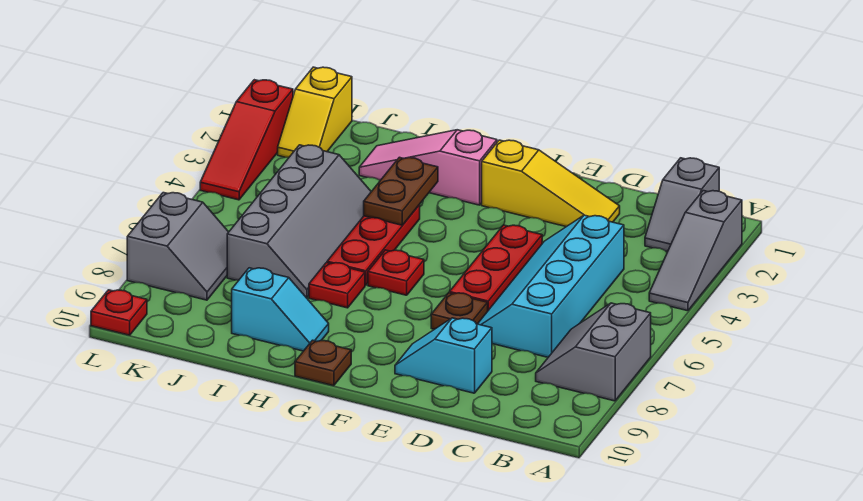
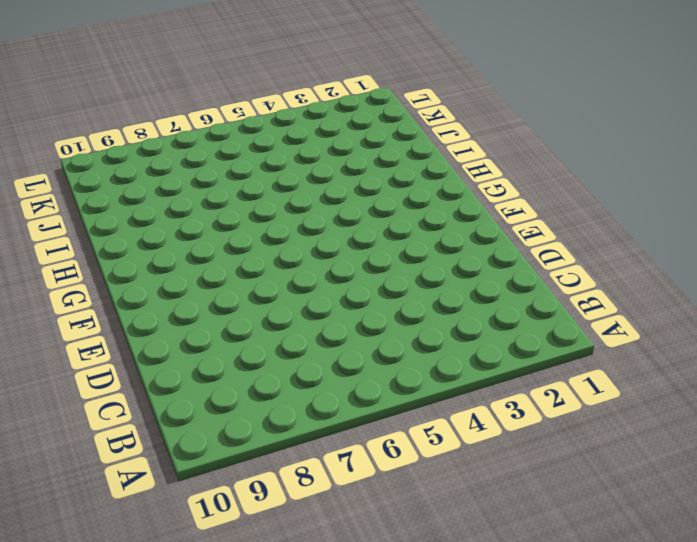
none -> grey 1x3 slope [649,191,742,311]
none -> grey 2x2 slope [536,303,651,401]
none -> grey 1x2 slope [645,158,719,252]

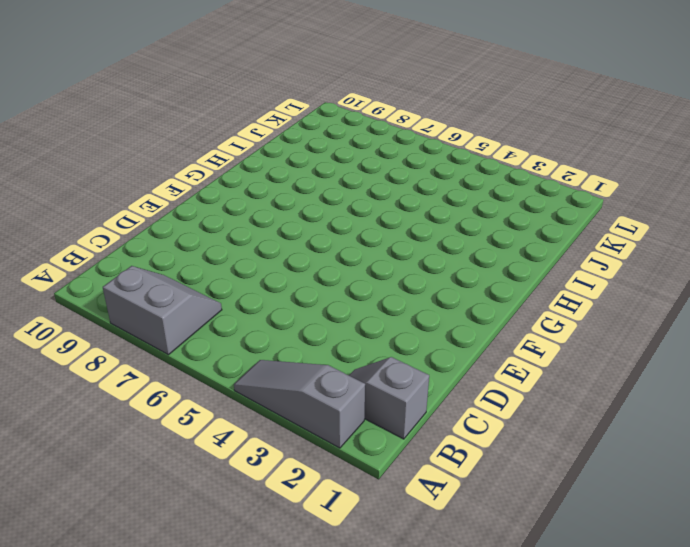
none -> cyan 2x4 slope [478,215,624,357]
none -> yellow 1x3 slope [482,140,620,227]
none -> cyan 1x2 slope [395,318,492,393]

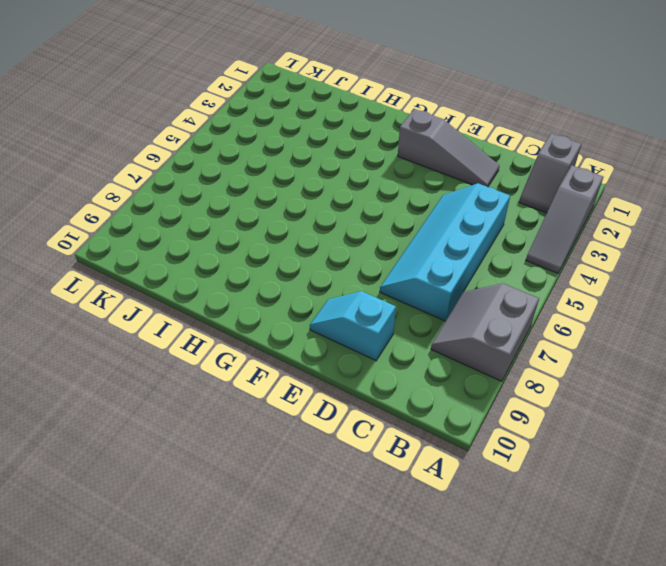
grey 1x3 slope [398,109,500,187] -> yellow 1x3 slope [482,140,620,227]
none -> red 1x3 plate [450,225,542,310]
none -> brown 1x1 plate [431,293,488,329]
none -> pink 1x3 slope [359,130,497,205]

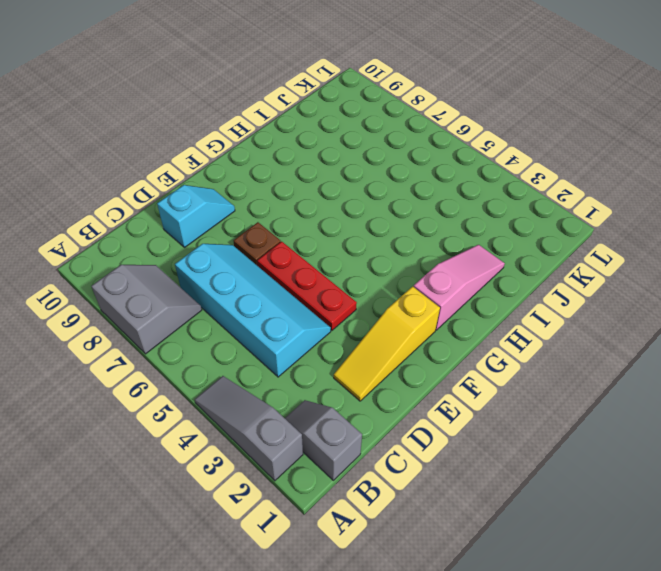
none -> red 1x1 plate [368,250,424,295]
none -> brown 1x1 plate [295,340,351,386]
none -> red 1x3 plate [327,205,420,285]

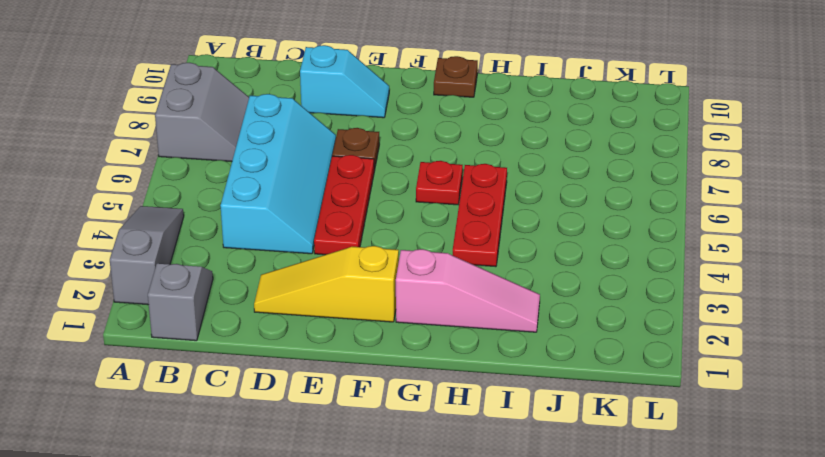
none -> red 1x1 plate [309,263,365,308]
none -> cyan 1x2 slope [232,268,329,351]
none -> grey 2x4 slope [227,145,371,298]

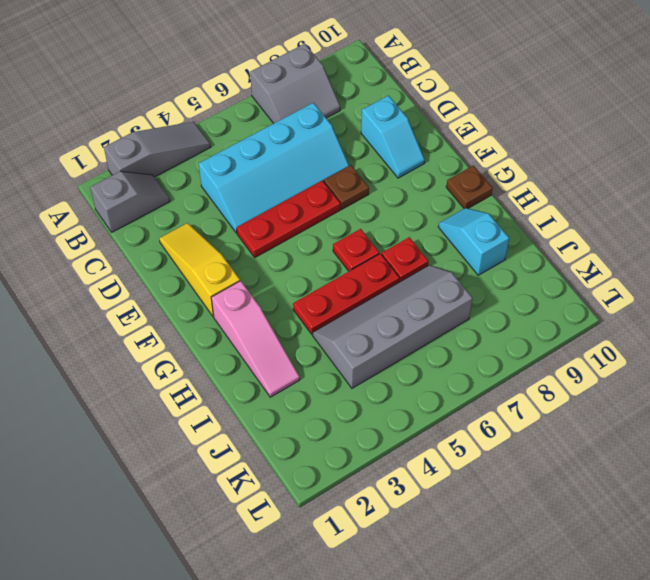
none -> yellow 1x2 slope [278,67,352,157]
none -> grey 2x2 slope [127,193,228,300]
none -> red 1x3 slope [200,80,293,200]

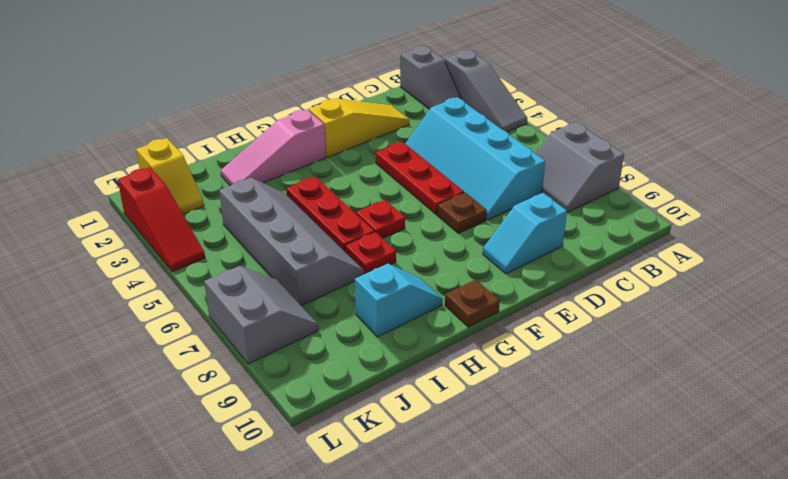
none -> red 1x1 plate [91,290,147,335]
none -> brown 1x2 plate [364,157,438,225]

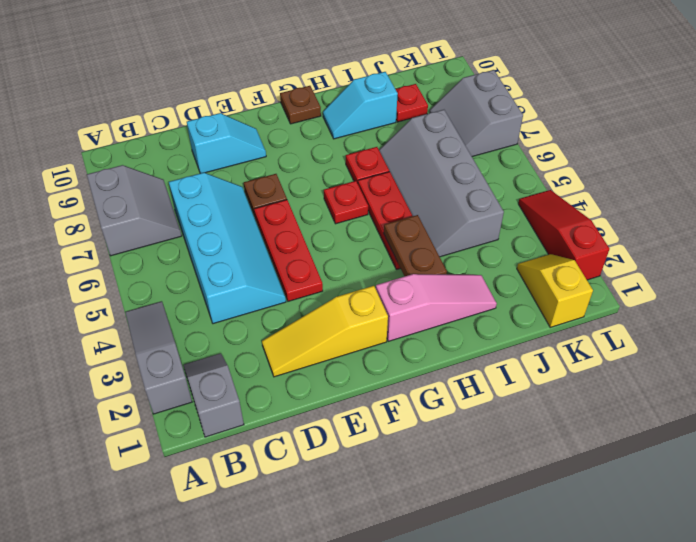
red 1x1 plate [396,84,428,122] -> red 1x1 plate moved to [91,290,147,335]

